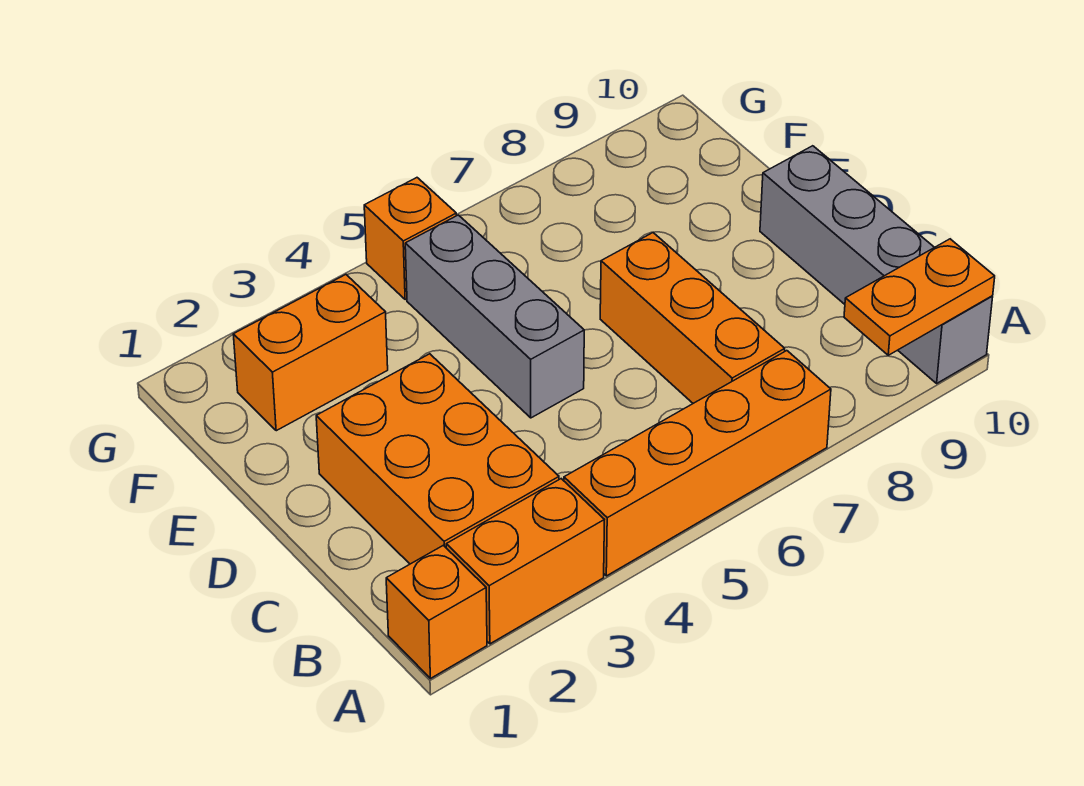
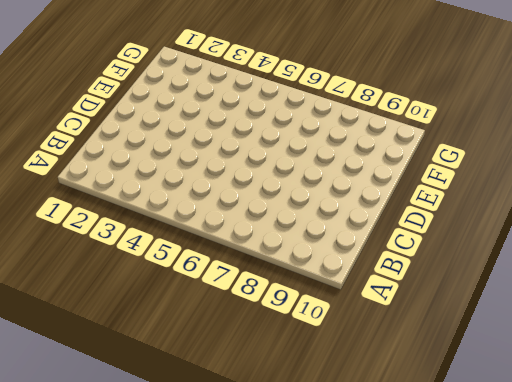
none -> orange 1x1 brick [386,545,487,678]
none -> orange 1x2 brick [446,479,604,644]

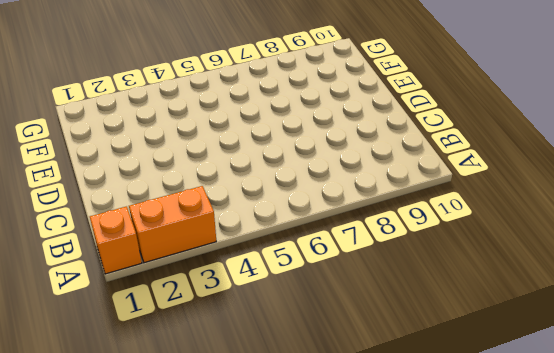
none -> orange 1x4 brick [564,351,831,576]
none -> grey 1x4 brick [760,146,993,383]

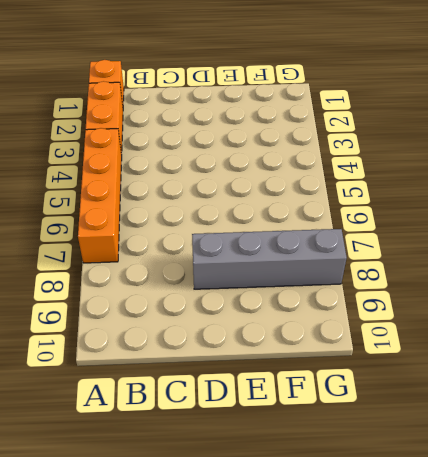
grey 1x4 brick [192,229,347,289] -> grey 1x4 brick moved to [760,146,993,383]
none -> orange 2x3 brick [316,354,559,564]
none -> orange 1x3 brick [600,233,785,403]

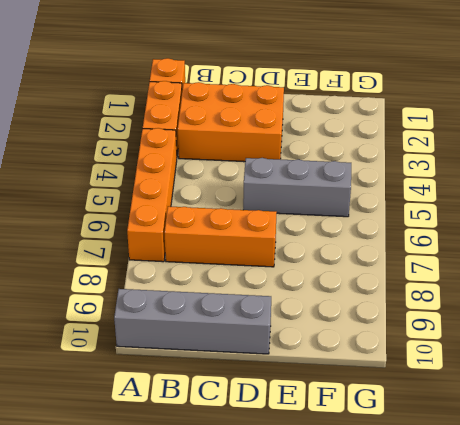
none -> orange 1x2 brick [233,275,388,431]
none -> orange 1x1 brick [364,178,456,299]

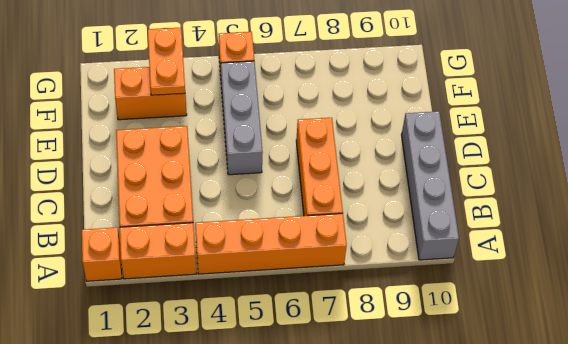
orange 1x2 plate [148,28,185,95] -> orange 1x2 plate turned to [844,239,995,355]

